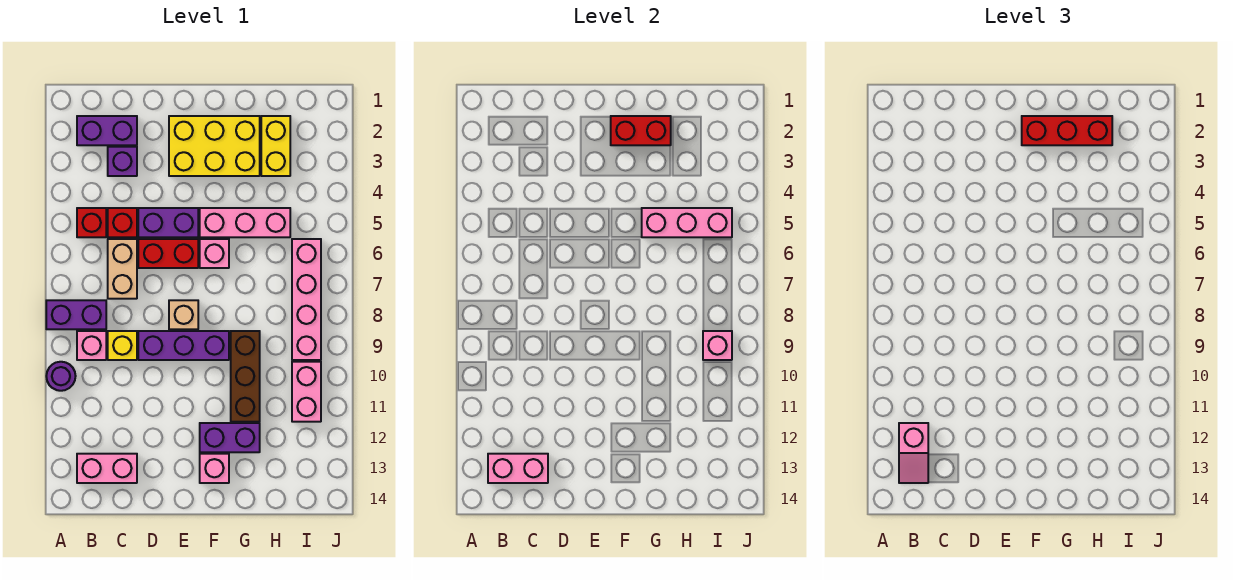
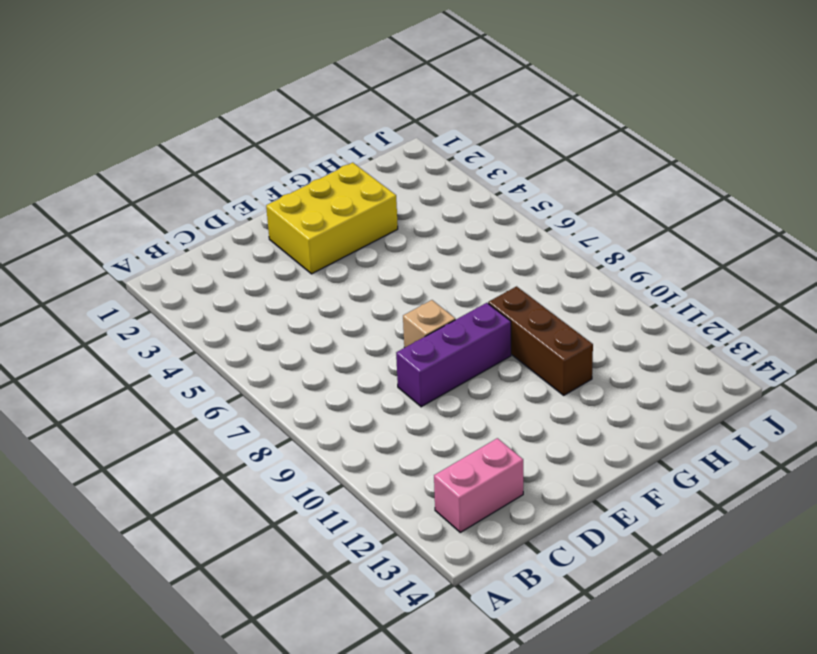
none -> purple 1x2 brick [46,300,106,329]
none -> purple 1x1 round brick [46,362,76,391]
none -> purple 1x2 brick [77,116,137,145]

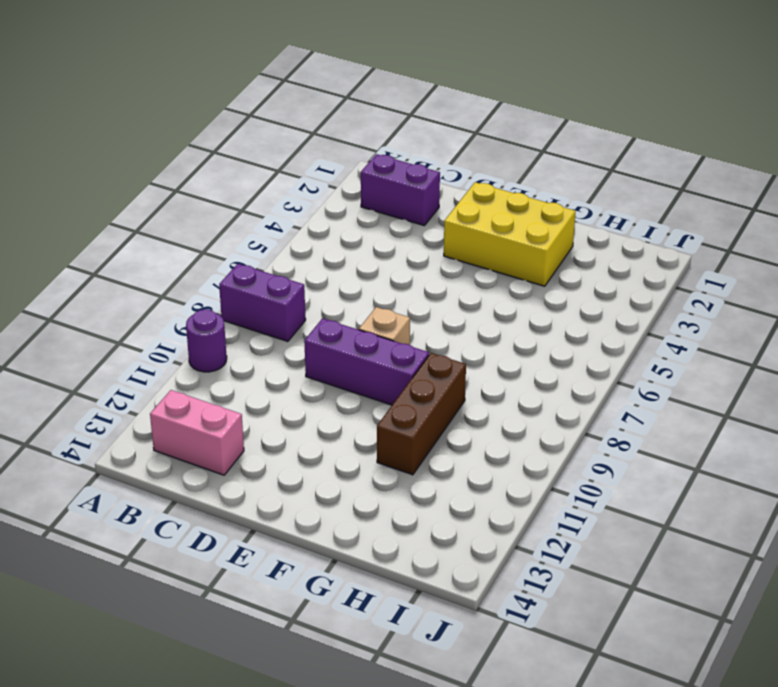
none -> red 1x1 brick [77,208,106,237]
none -> pink 1x1 brick [77,331,106,360]
none -> purple 1x1 brick [108,147,137,176]

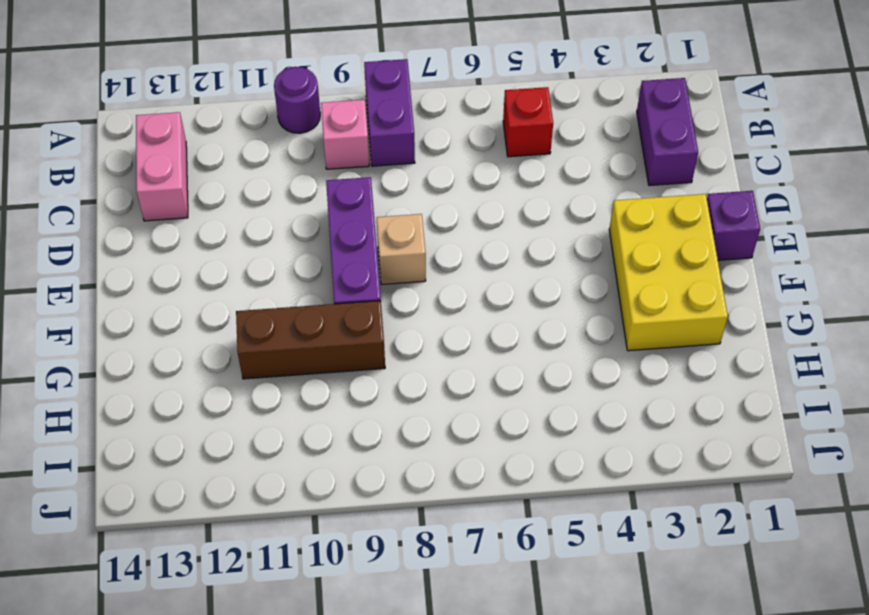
purple 1x1 brick [707,191,760,260] -> purple 1x1 brick moved to [108,147,137,176]
none -> red 1x1 brick [108,208,137,237]
none -> tan 1x2 brick [108,239,137,299]
none -> yellow 1x1 brick [108,331,137,360]

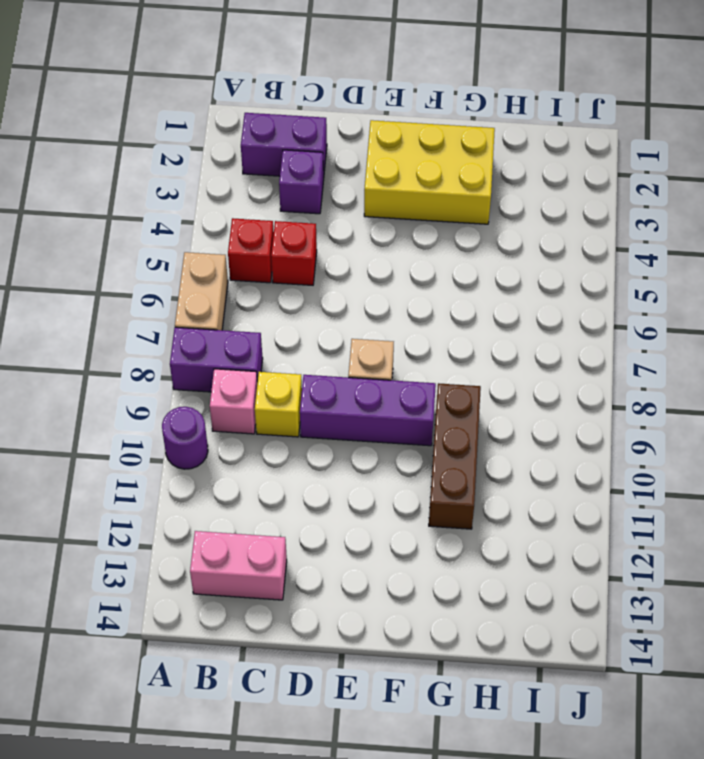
tan 1x2 brick [175,252,228,330] -> tan 1x2 brick moved to [108,239,137,299]
none -> purple 1x2 brick [138,208,198,237]
none -> red 1x2 brick [138,239,198,268]
none -> pink 1x3 brick [200,208,290,237]

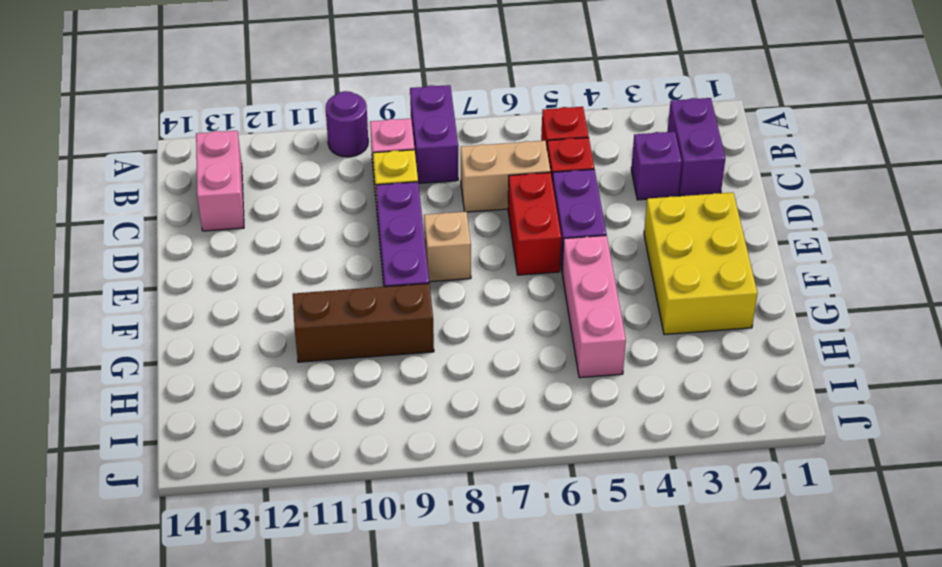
none -> pink 1x1 brick [200,239,229,268]
none -> purple 1x2 brick [200,423,260,452]
none -> pink 1x1 brick [200,454,229,483]

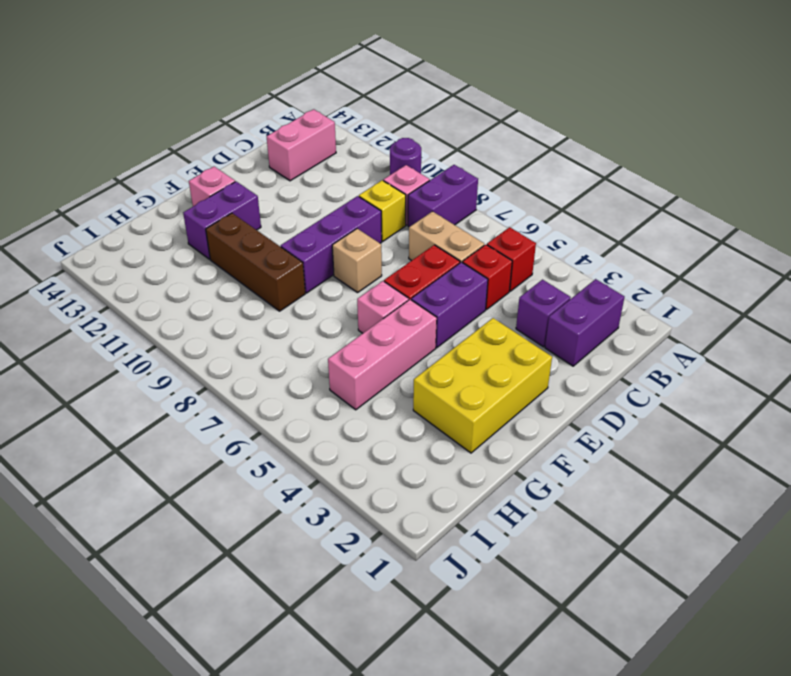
none -> yellow 1x2 brick [261,116,290,176]
none -> pink 1x4 brick [292,239,321,360]
none -> pink 1x2 brick [292,362,321,422]

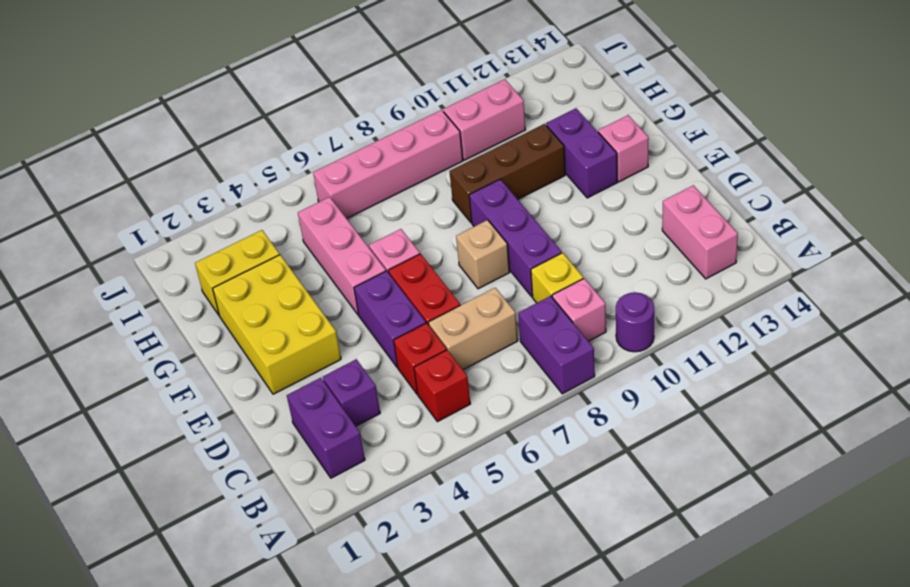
none -> pink 1x2 brick [488,454,548,483]
none -> red 1x2 brick [611,116,671,145]
none -> pink 1x3 brick [642,208,732,237]

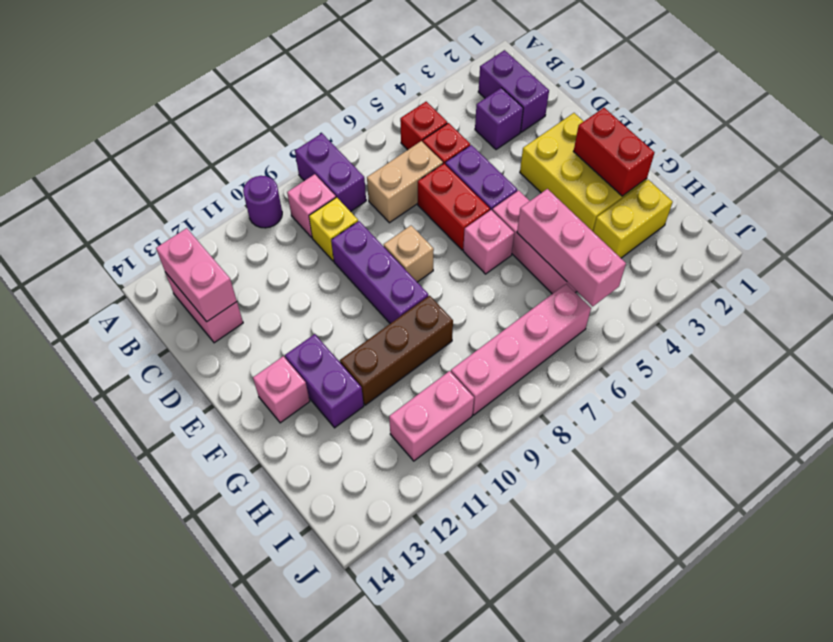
none -> pink 1x1 brick [703,331,732,360]
none -> pink 1x2 slope [899,423,928,483]
none -> red 1x3 brick [1022,116,1112,145]

